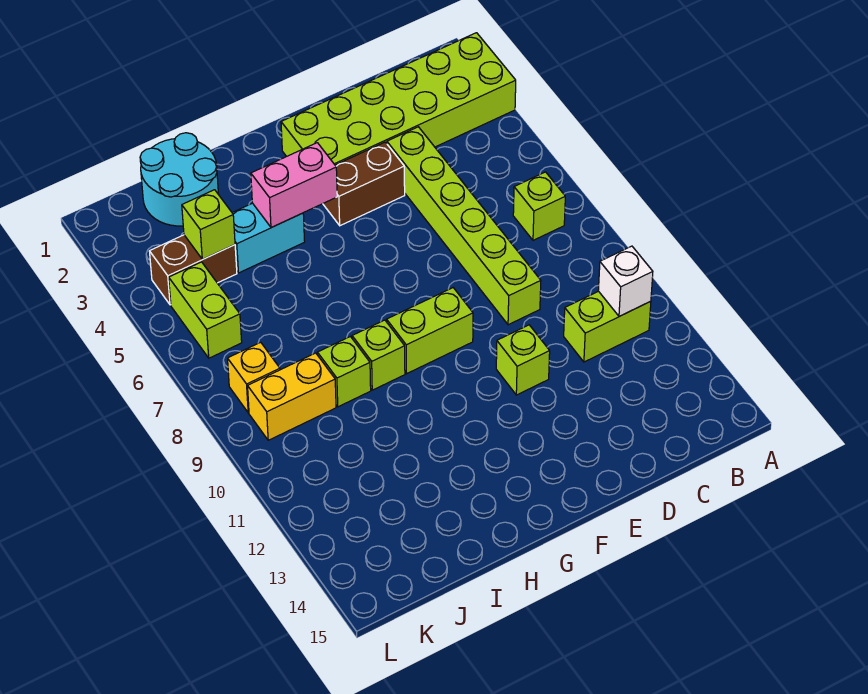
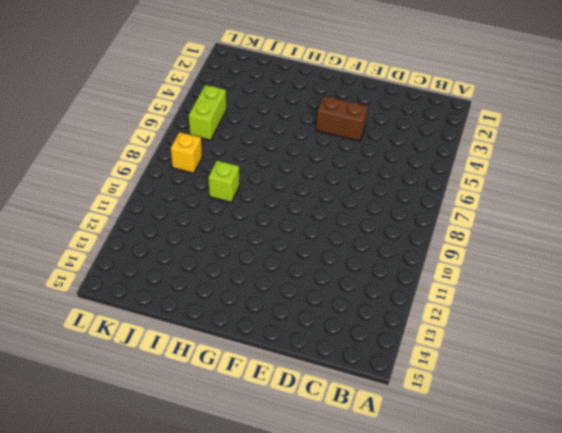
none -> lime 2x6 brick [281,33,516,165]
none -> lime 1x1 brick [513,172,565,240]
none -> lime 1x2 brick [564,291,651,362]

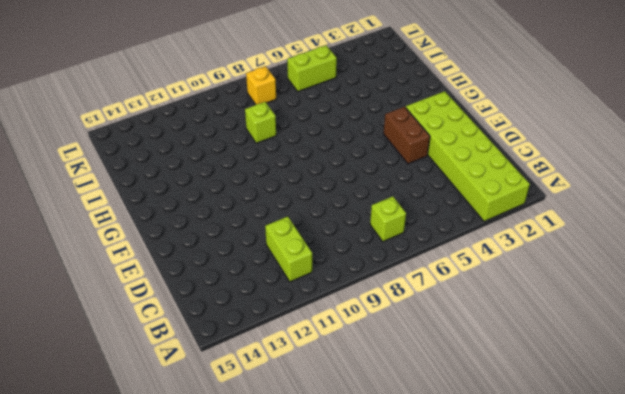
none -> lime 1x6 brick [387,127,541,325]
none -> lime 1x1 brick [496,325,550,395]
none -> lime 1x2 brick [387,288,473,374]

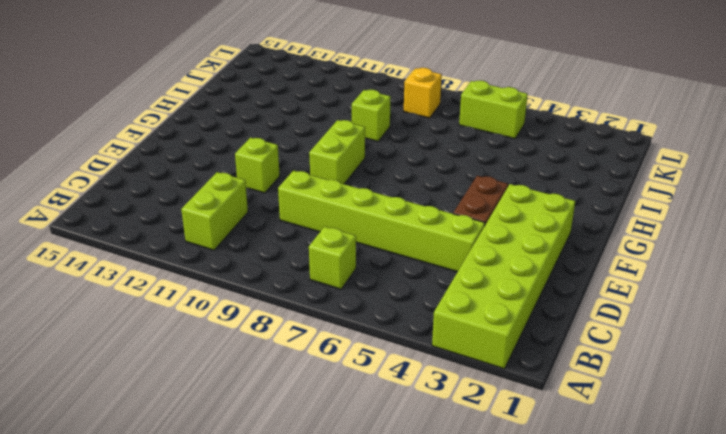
none -> cyan 1x2 brick [232,203,305,273]
none -> lime 1x1 brick [352,320,405,390]
none -> cyan 2x2 round brick [140,133,218,226]

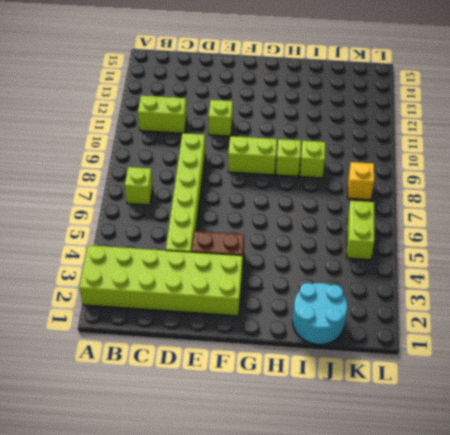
none -> cyan 1x2 brick [232,203,305,273]
none -> brown 1x2 brick [149,235,237,305]
none -> yellow 1x2 brick [248,353,336,440]

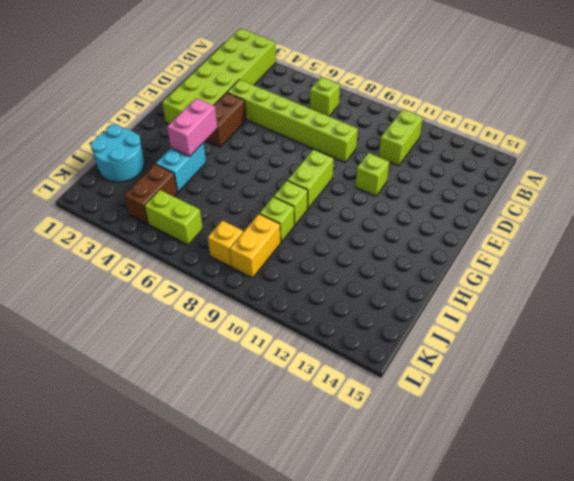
none -> white 1x1 brick [598,246,653,316]
none -> lime 1x1 brick [182,190,235,259]

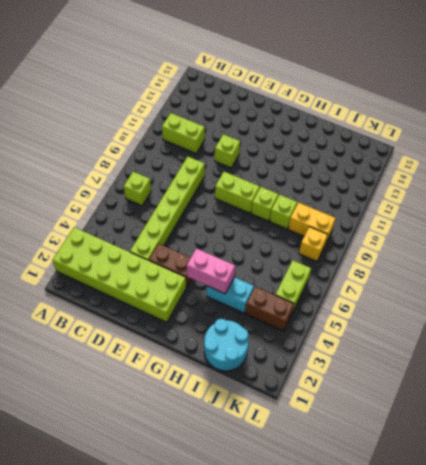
none -> white 1x1 brick [598,246,653,316]
none -> lime 1x1 brick [182,190,235,259]

